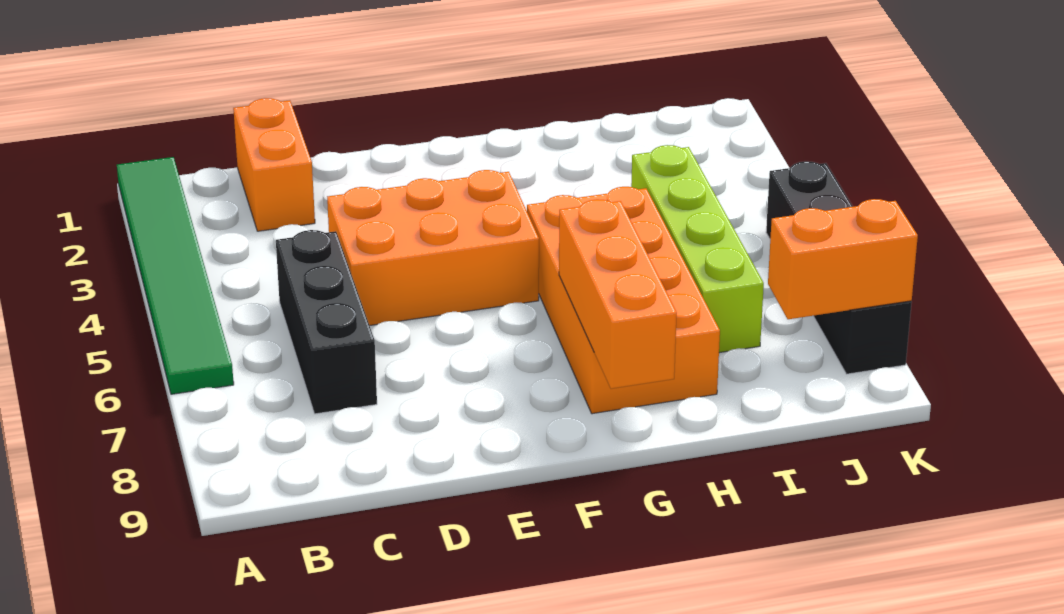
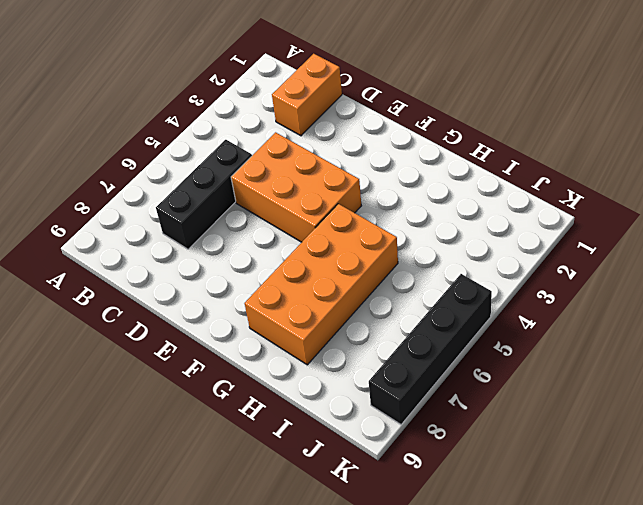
none -> green 1x6 tile [117,157,234,394]
none -> lime 1x4 brick [631,145,764,353]

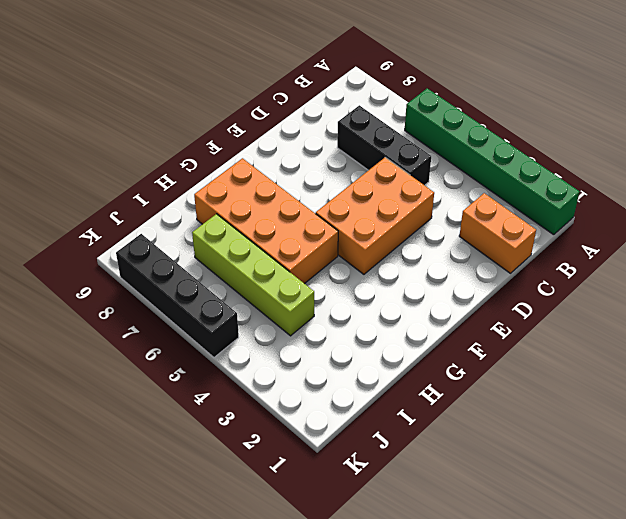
green 1x6 brick [405,88,580,235] -> green 1x6 tile [117,157,234,394]
none -> orange 1x3 brick [559,199,677,389]
none -> orange 1x2 brick [768,199,918,319]

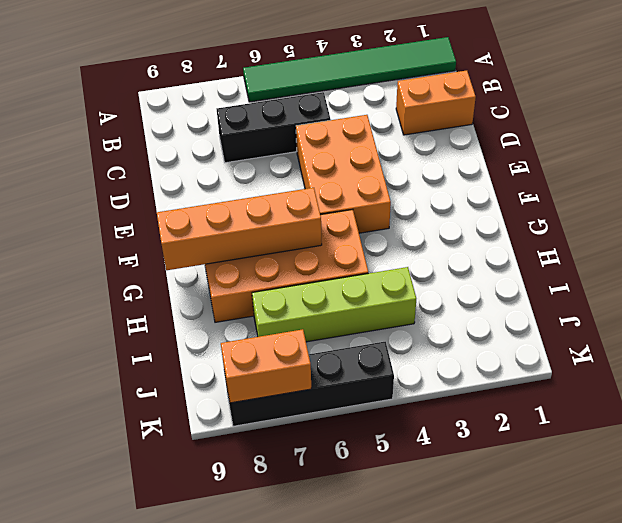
orange 1x4 brick [157,188,322,270] -> orange 1x3 brick [559,199,677,389]
orange 1x2 brick [221,329,311,403] -> orange 1x2 brick turned to [768,199,918,319]

